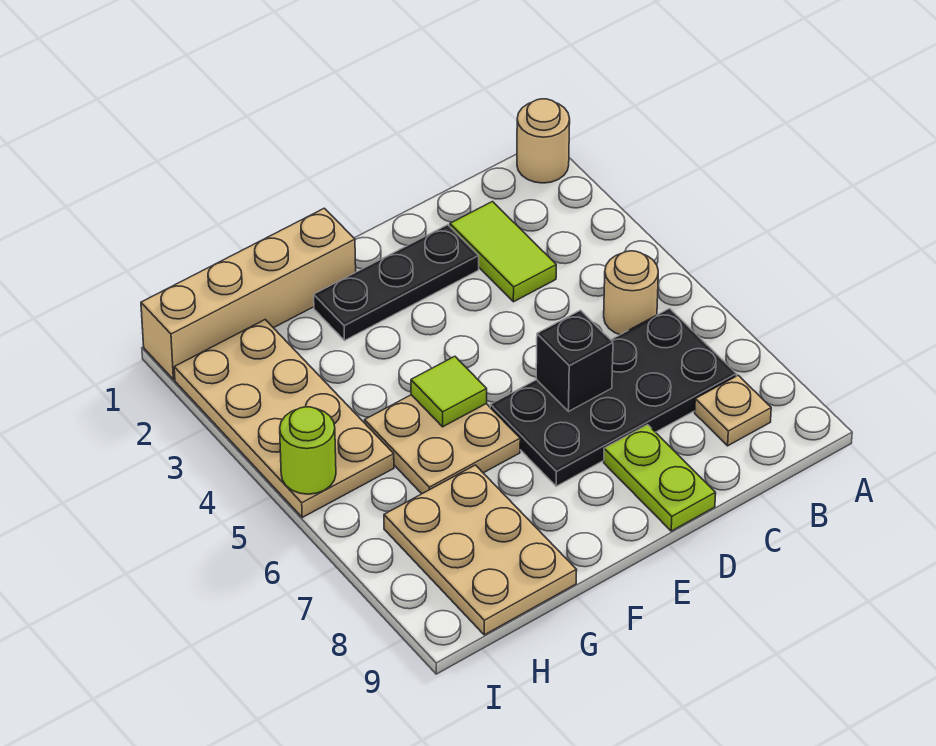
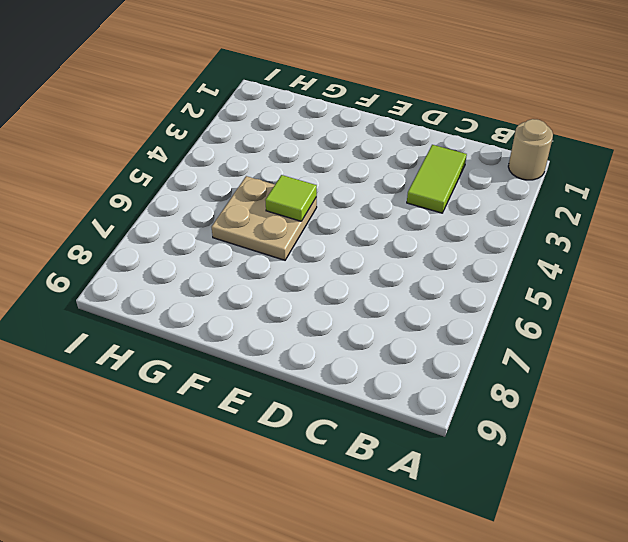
none -> tan 1x1 round brick [604,251,658,335]
none -> black 2x4 plate [490,308,737,486]
none -> tan 1x1 plate [695,376,771,446]

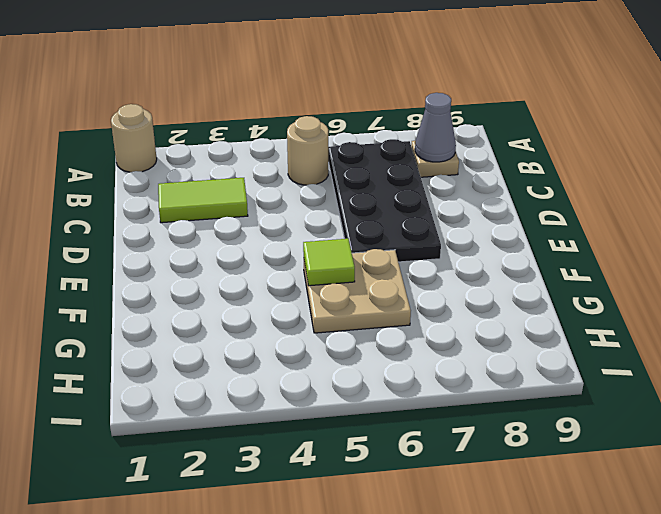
grey 1x1 cone [415,93,456,162] -> none
none -> black 1x3 plate [314,225,479,340]
none -> lime 1x2 plate [604,425,716,531]
none -> tan 1x4 brick [141,208,356,380]

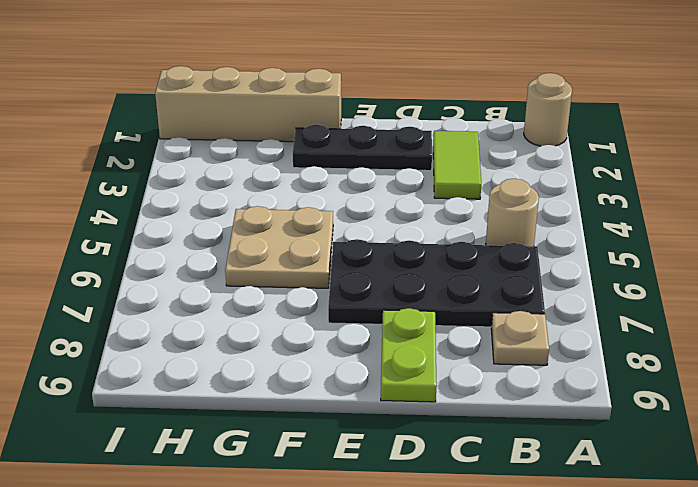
none -> tan 2x3 plate [384,465,577,635]
none -> tan 2x4 plate [174,320,394,517]
none -> black 1x1 brick [536,310,613,412]

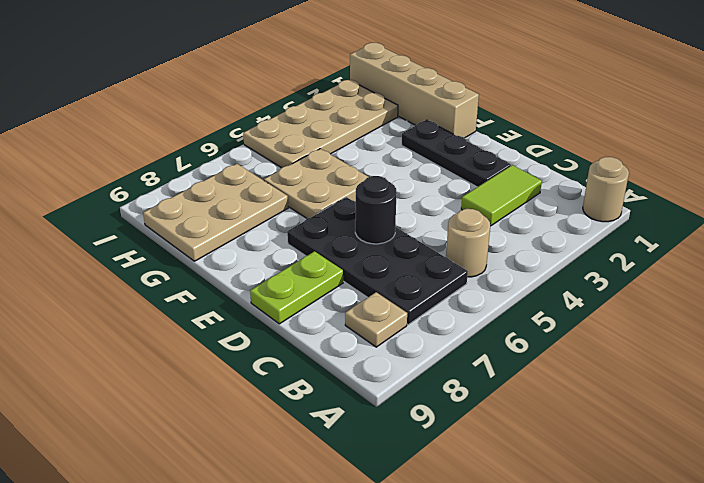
black 1x1 round brick [355,176,397,244] -> black 1x1 brick [536,310,613,412]
none -> lime 1x1 tile [411,356,487,427]
none -> lime 1x1 round brick [280,407,336,494]

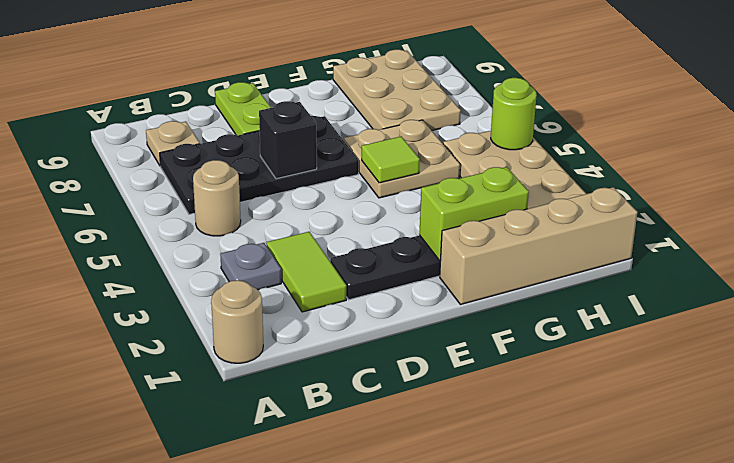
grey 1x1 plate [220,243,281,290] -> none
lime 1x2 brick [419,167,529,261] -> none

